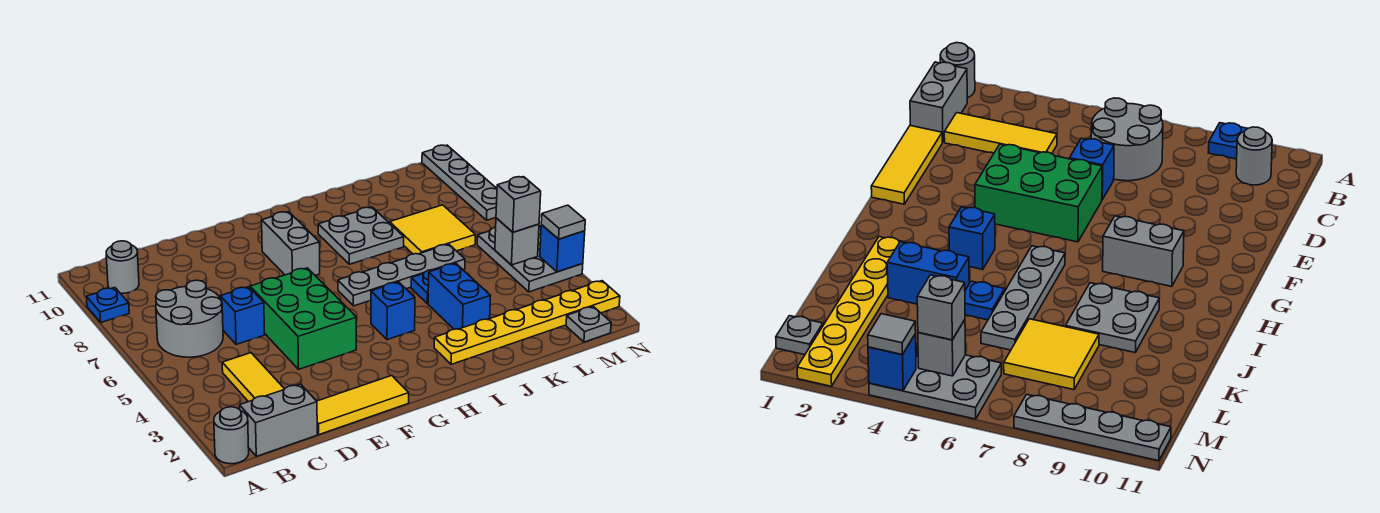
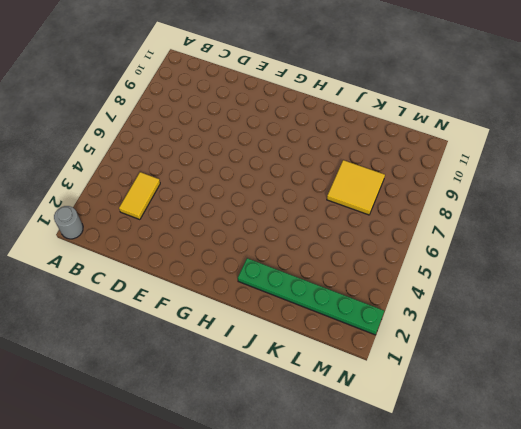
yellow 1x2 tile [119,172,160,220] -> yellow 1x3 tile [222,353,284,402]
green 1x6 plate [238,258,384,335] -> yellow 1x6 plate [434,281,620,364]
none -> blue 1x1 plate [86,287,129,322]
none -> grey 1x2 brick [240,384,317,456]
none -> grey 2x2 round brick [156,280,223,357]

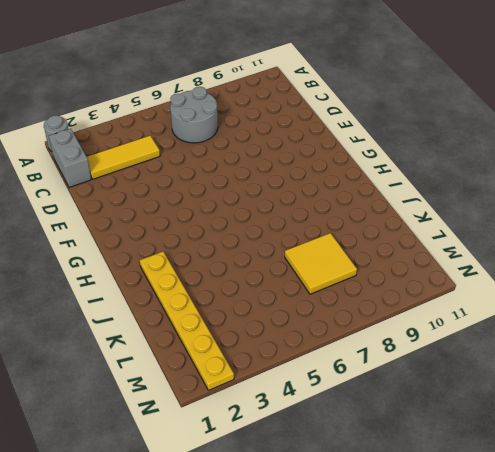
none -> blue 1x1 plate [86,287,129,322]
none -> grey 1x1 round brick [106,241,139,293]
none -> yellow 1x3 tile [317,376,409,435]

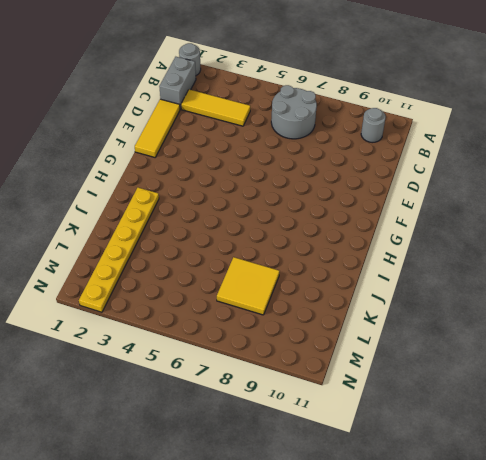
none -> blue 1x1 plate [86,287,129,322]
none -> blue 1x1 brick [220,287,265,344]
none -> green 2x3 brick [250,268,357,369]

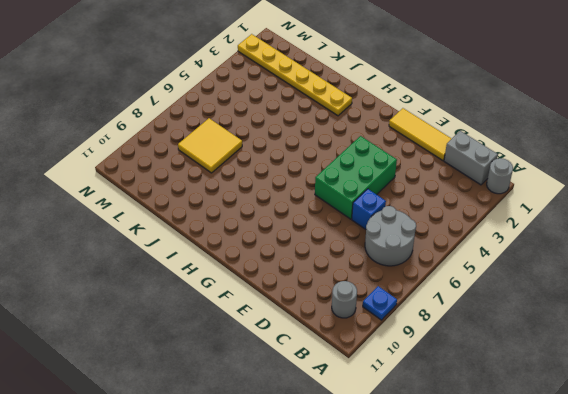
none -> yellow 1x3 tile [222,353,284,402]
none -> grey 1x2 brick [262,212,320,275]
none -> blue 1x1 brick [371,282,415,340]

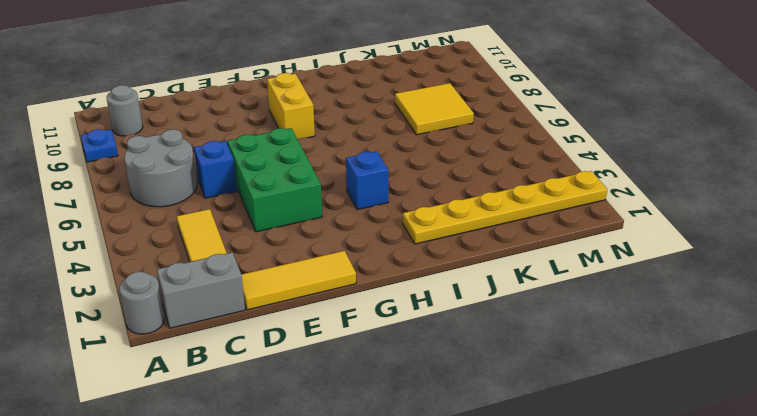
yellow 1x2 brick [267,73,315,139] -> grey 1x2 brick [262,212,320,275]
none -> grey 1x4 plate [338,244,465,306]
none -> grey 2x2 plate [318,207,404,264]
none -> blue 1x2 brick [428,263,490,329]

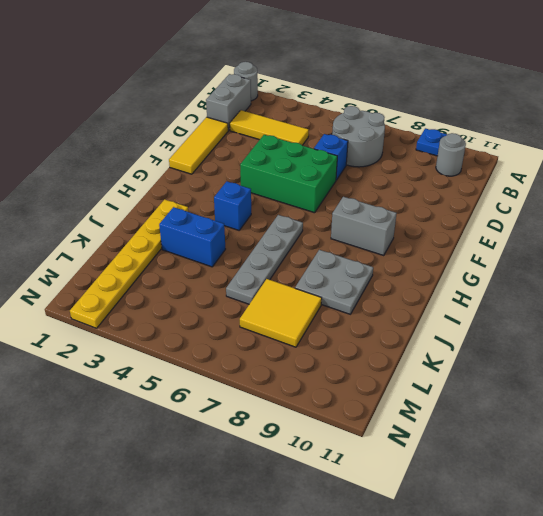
none -> blue 1x1 plate [411,270,434,304]
none -> grey 1x1 plate [566,307,611,342]
none -> grey 2x3 plate [477,226,583,292]

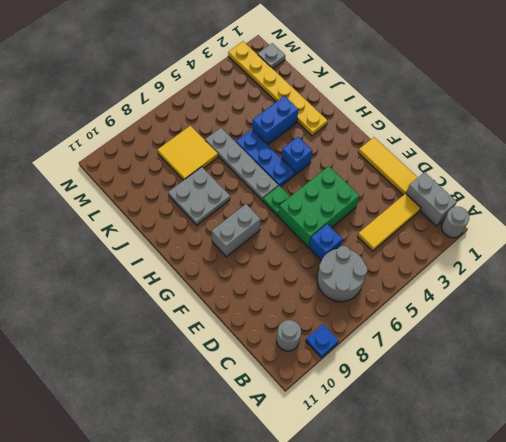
green 1x1 plate [263,186,290,216] -> none
blue 1x3 plate [236,130,295,187] -> blue 1x1 plate [411,270,434,304]
none -> grey 2x3 plate [477,226,583,292]
none -> grey 1x4 plate [422,145,497,220]
none -> grey 1x1 brick [495,218,539,265]

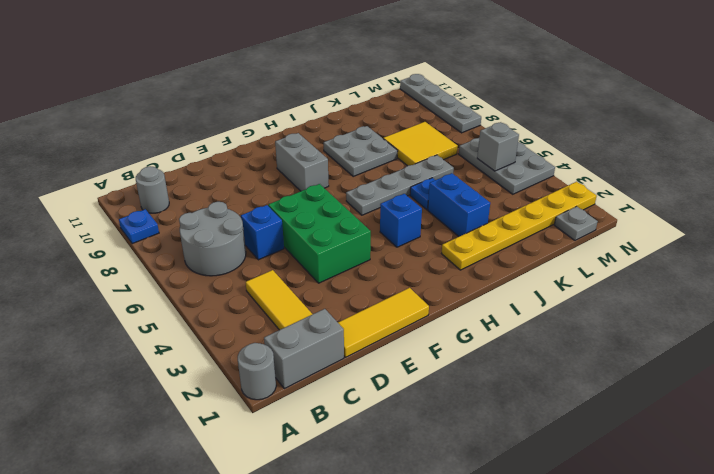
none -> blue 1x1 brick [540,225,585,272]
none -> grey 1x1 brick [496,177,541,232]
none -> grey 1x1 tile [541,205,585,239]

